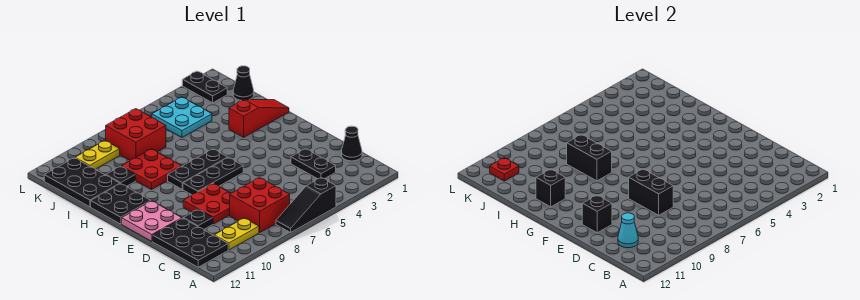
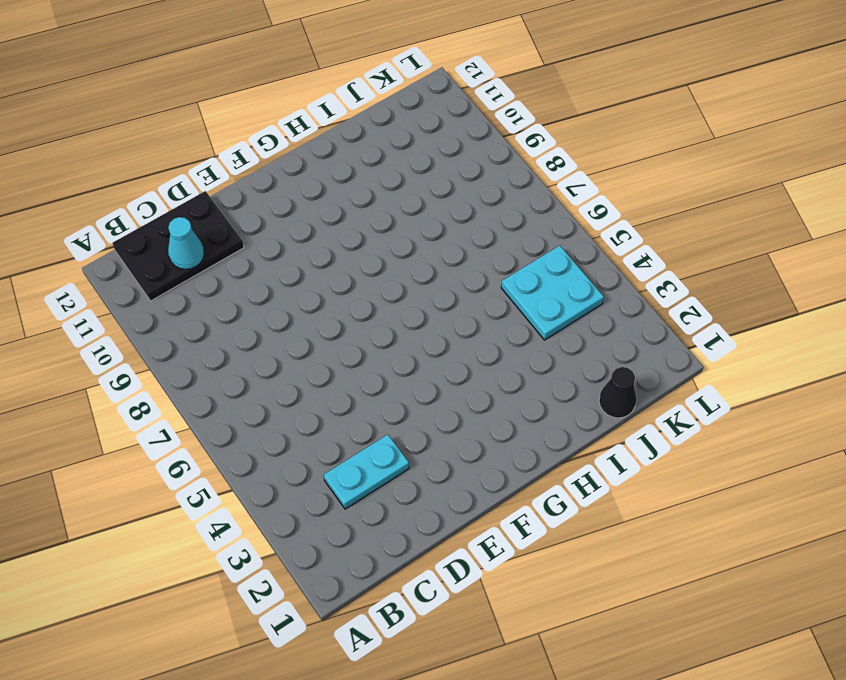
cyan 1x2 plate [324,435,409,509] -> black 1x2 plate [291,149,336,179]
none -> black 1x3 slope [276,178,336,232]
none -> red 2x2 brick [230,178,290,232]
none -> yellow 1x2 plate [214,218,259,250]

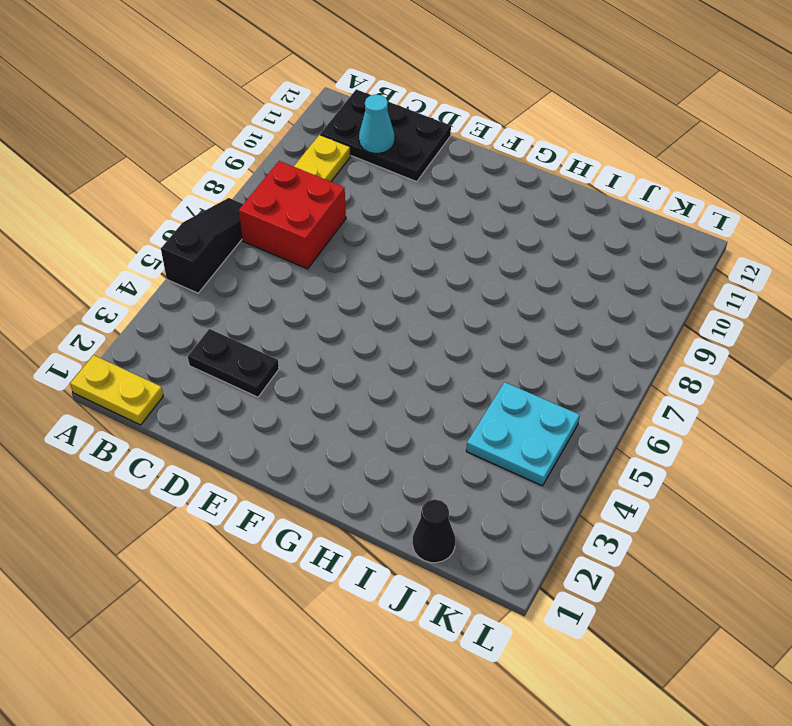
yellow 1x2 plate [70,355,163,425] -> yellow 1x2 plate turned to [75,140,120,169]
none -> black 1x1 cone [342,126,362,161]
none -> red 2x2 plate [183,184,231,224]
none -> black 1x1 plate [183,210,213,229]

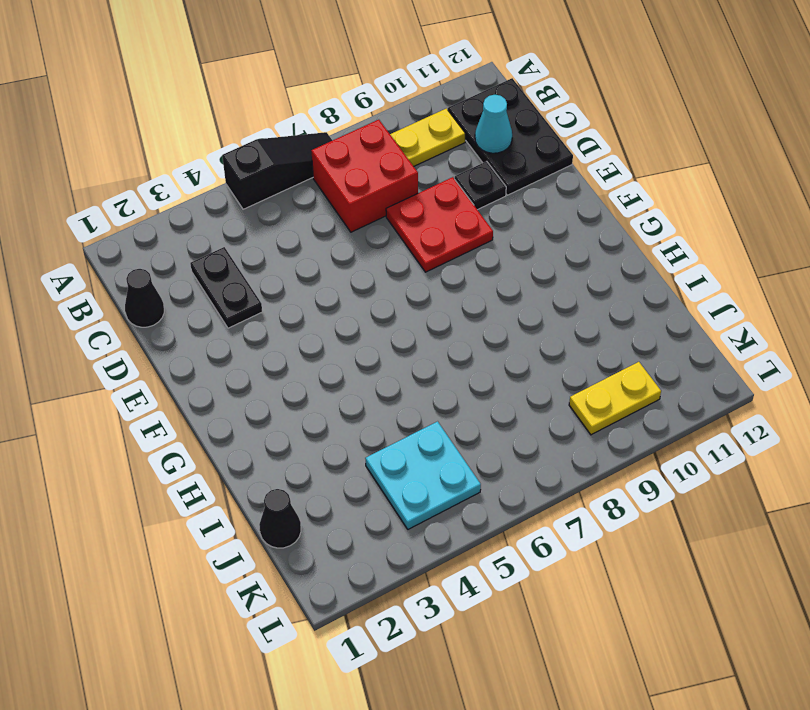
none -> pink 2x2 plate [122,201,182,242]
none -> black 1x3 plate [183,158,243,195]
none -> black 1x3 plate [168,149,228,189]

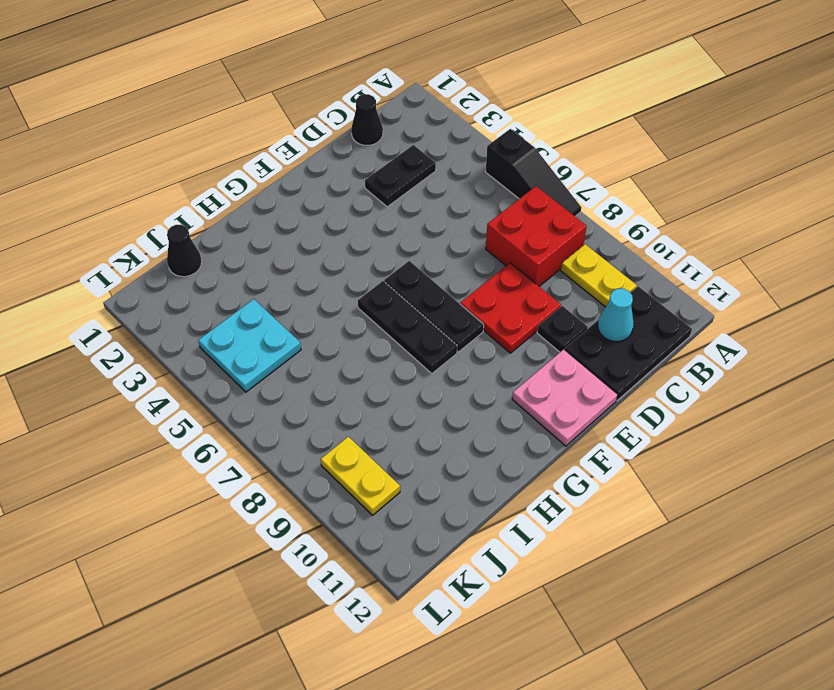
none -> black 2x2 plate [91,184,151,224]
none -> red 1x3 slope [229,99,289,137]
none -> red 2x2 plate [121,149,182,189]

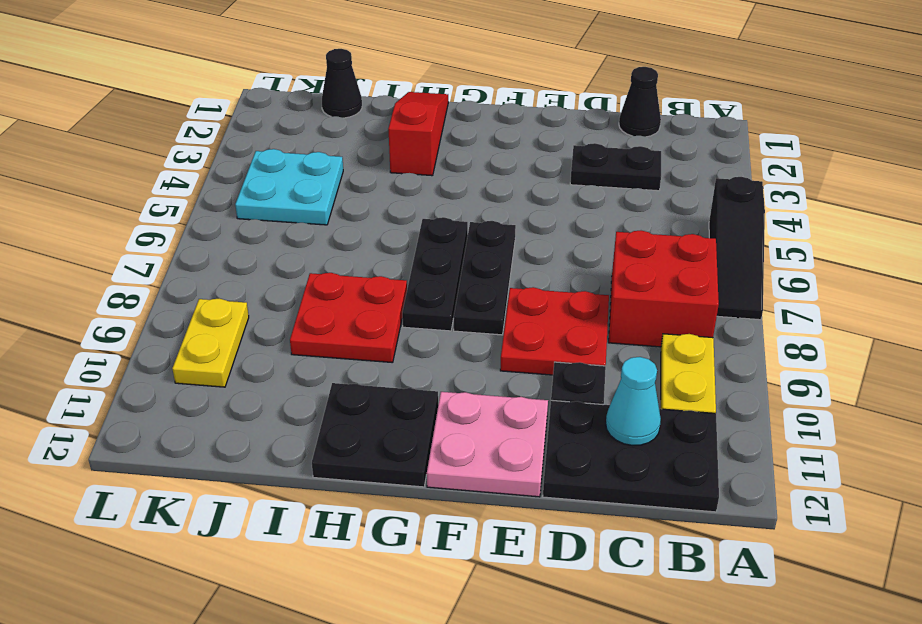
none -> black 1x1 plate [106,166,135,186]
none -> black 2x3 plate [44,158,120,207]
none -> red 2x2 brick [106,109,166,160]

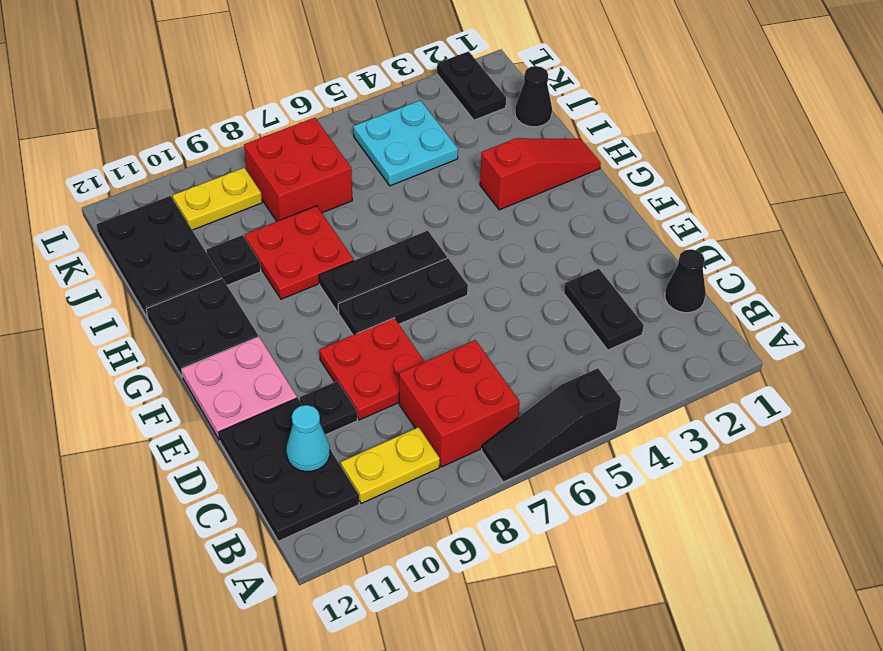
none -> black 1x2 brick [629,169,673,215]
none -> black 1x1 brick [582,195,612,233]
none -> black 1x2 brick [567,135,612,181]

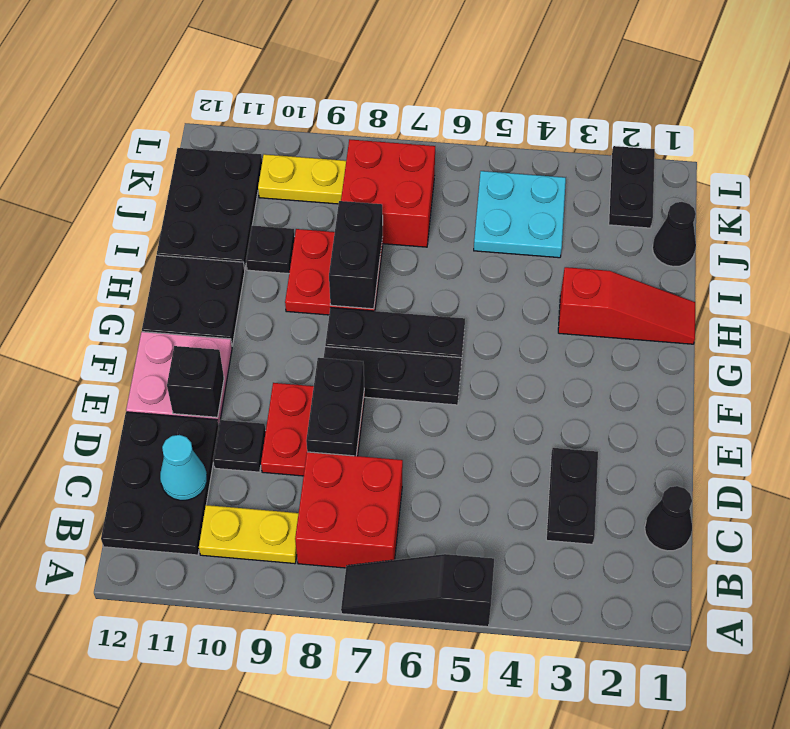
none -> black 1x1 brick [536,169,565,207]
none -> red 1x1 plate [490,158,519,181]

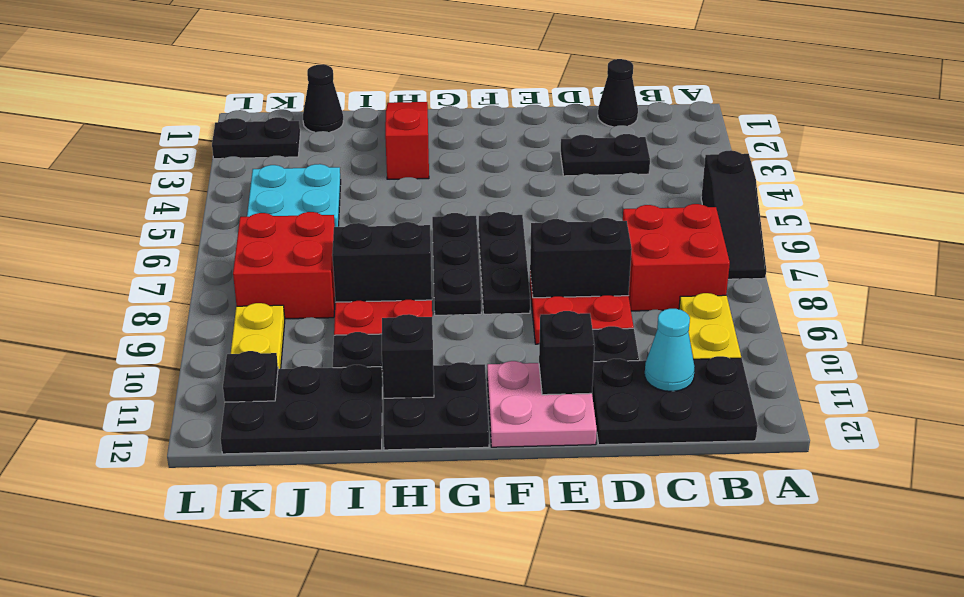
black 1x1 plate [223,351,278,402] -> red 1x1 plate [490,158,519,181]

